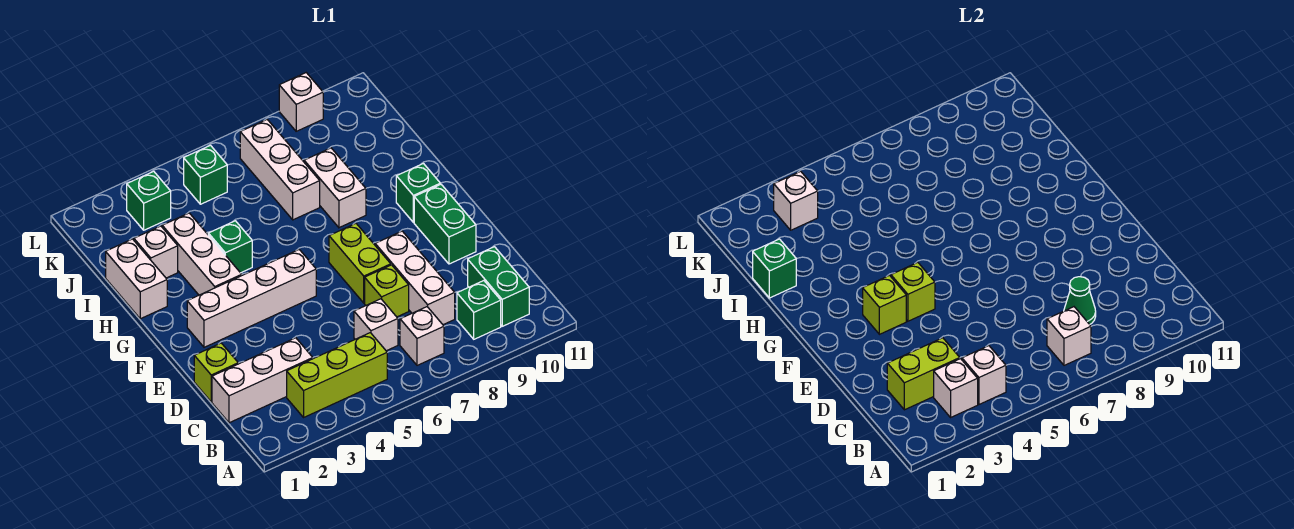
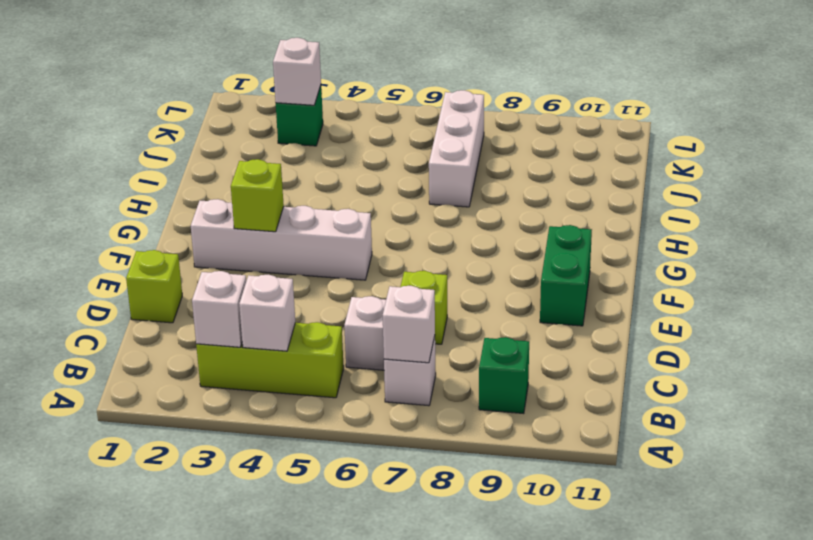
none -> green 1x2 brick [468,247,529,326]
none -> white 1x3 brick [212,338,313,423]
none -> white 1x3 brick [375,231,455,325]
none -> lime 1x2 brick [329,224,391,303]

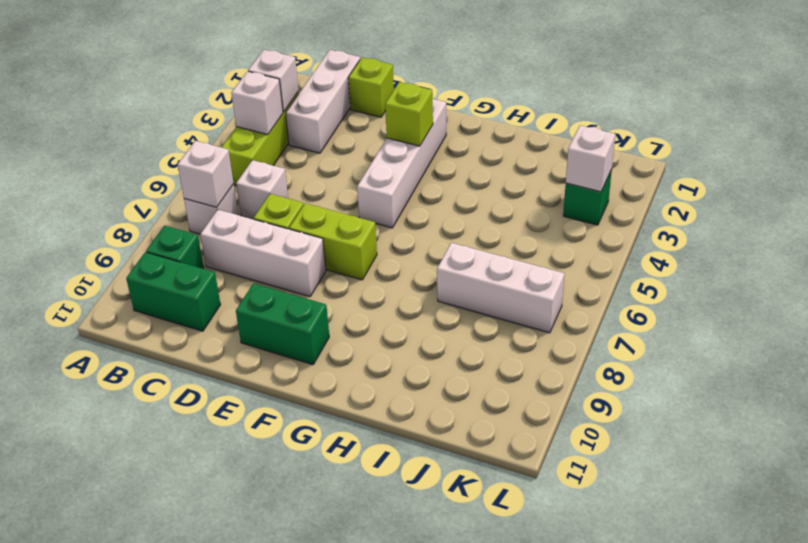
none -> white 1x3 brick [162,213,242,295]
none -> green 1x1 brick [396,164,440,222]
none -> white 1x2 brick [106,239,167,319]
none -> green 1x1 brick [208,221,252,273]

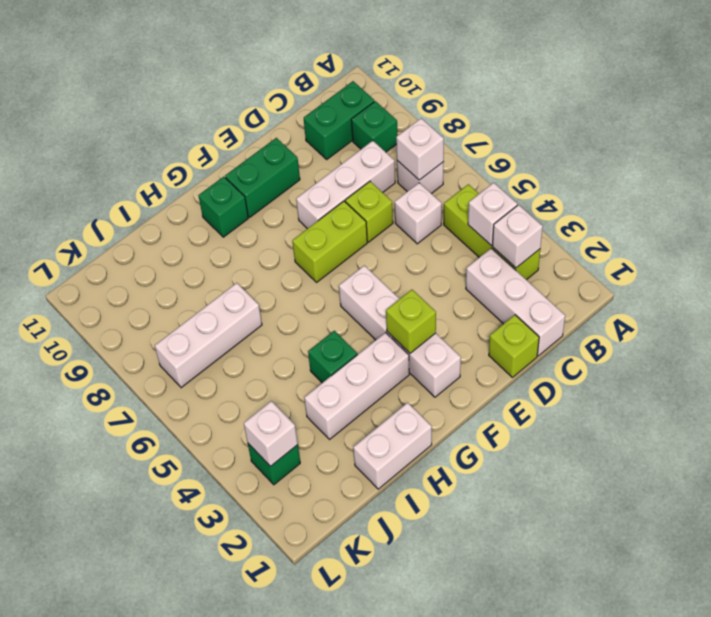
none -> white 1x2 brick [304,148,366,228]
none -> white 1x1 brick [134,226,178,278]
none -> green 1x1 brick [184,145,227,204]
none -> white 1x1 brick [279,73,323,131]

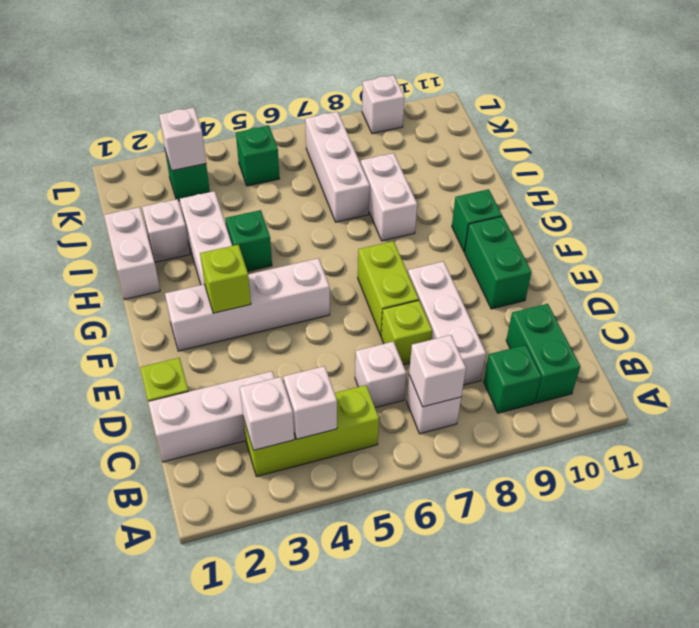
none -> lime 1x2 brick [887,338,960,410]
none -> green 1x1 cone [1064,277,1096,324]
none -> lime 1x1 brick [891,262,935,321]
none -> green 1x1 brick [753,239,796,298]

